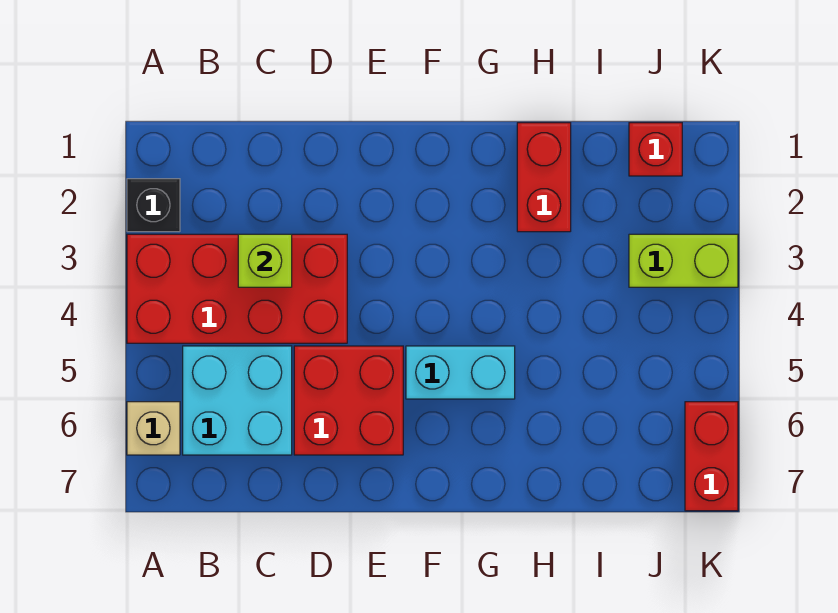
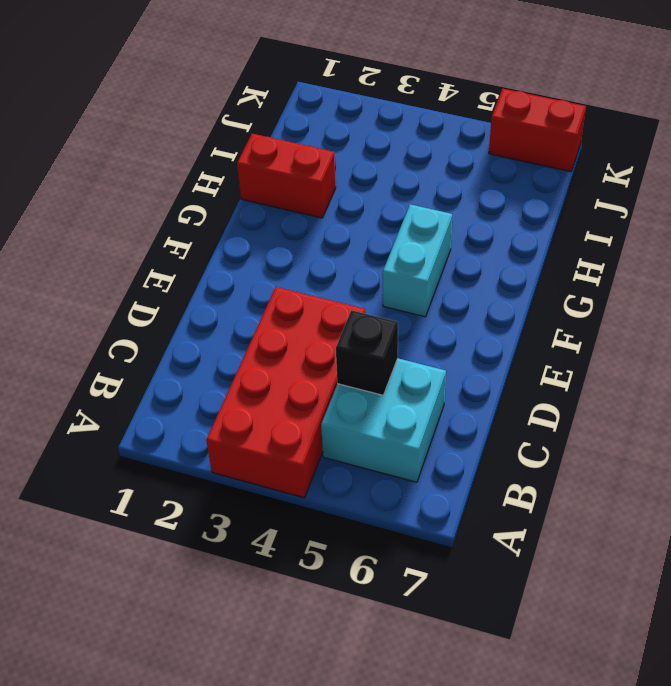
black 1x1 brick [336,310,398,395] -> black 1x1 brick moved to [127,179,180,232]
none -> tan 1x1 brick [127,402,180,455]
none -> red 2x2 brick [294,346,403,455]

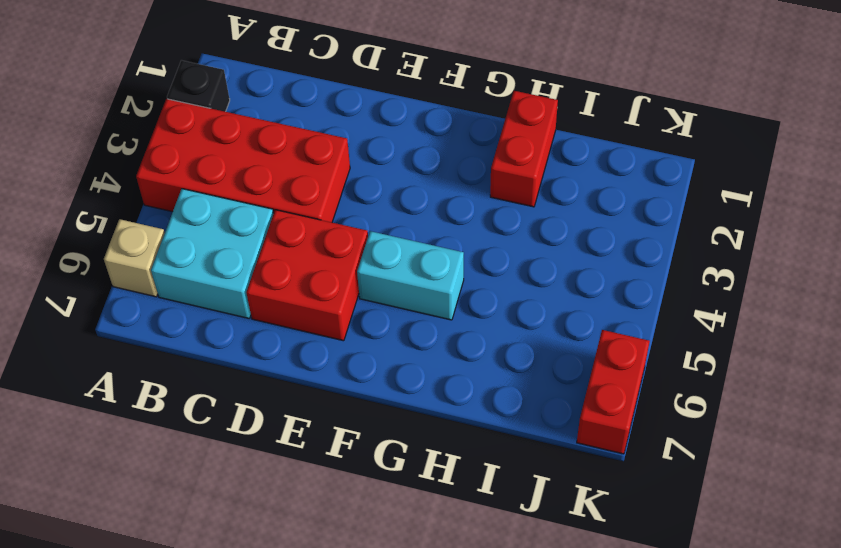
none -> red 1x1 brick [629,123,682,176]
none -> lime 1x2 brick [629,234,738,287]

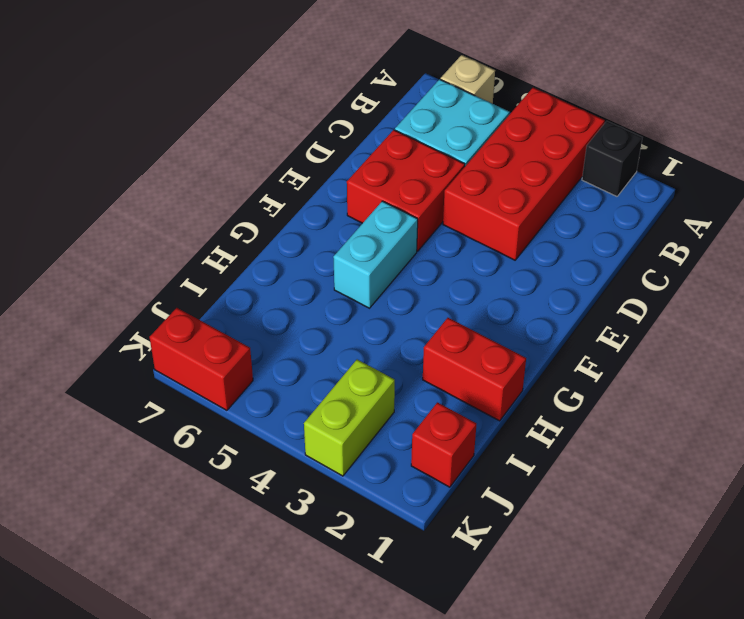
none -> lime 1x1 brick [238,234,292,287]

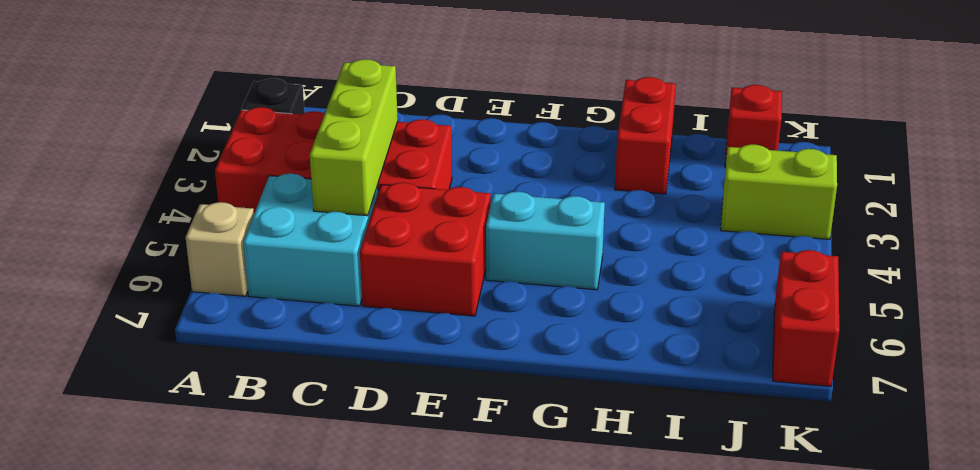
lime 1x3 brick [310,59,398,216] -> lime 1x1 brick [238,234,292,287]

